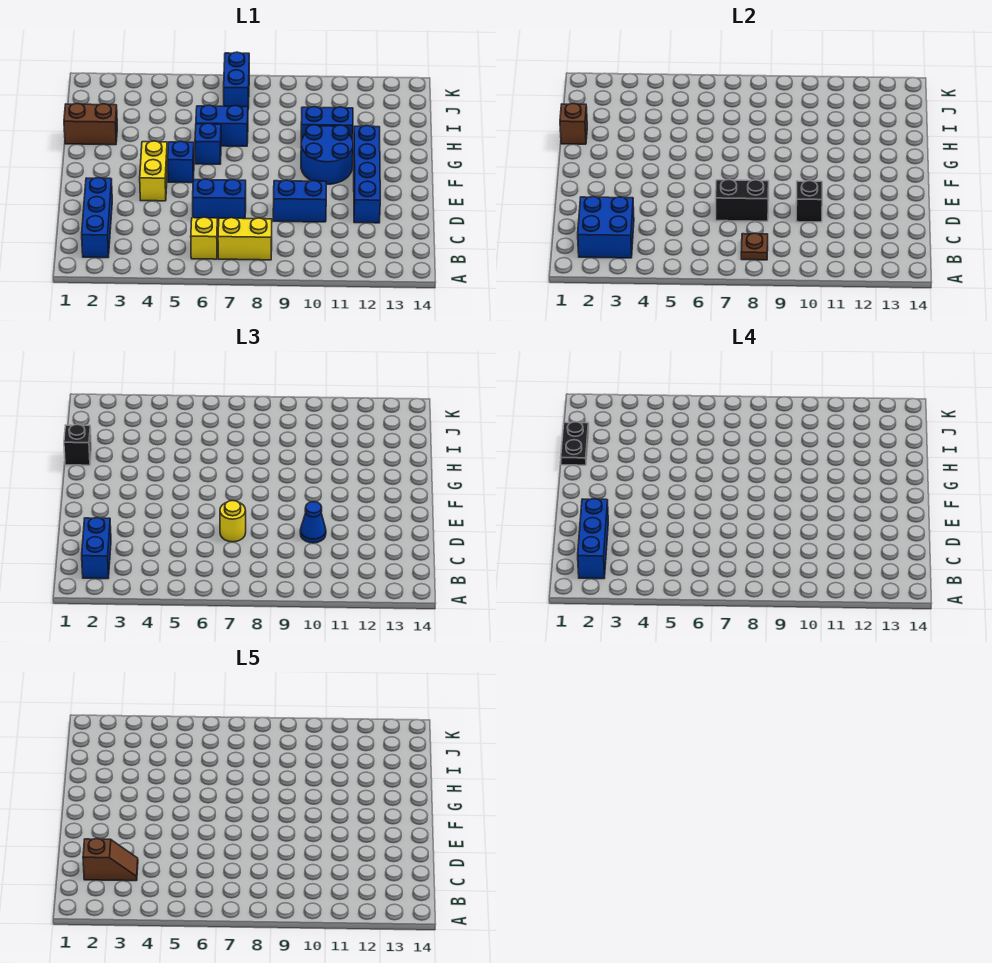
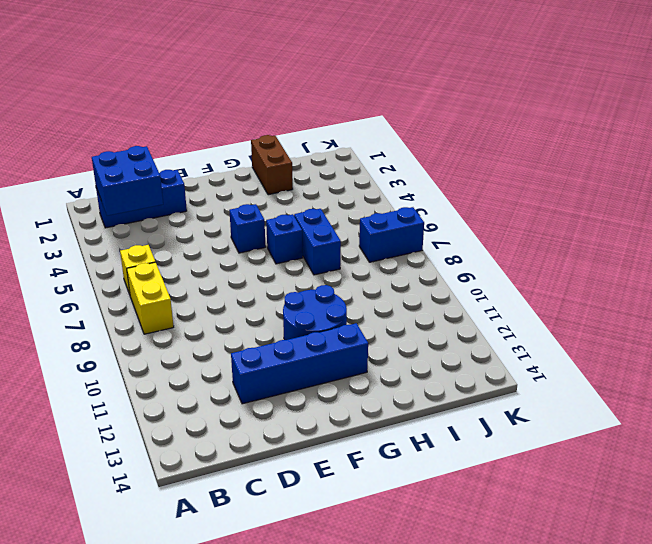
none -> blue 1x2 brick [193,179,246,221]
none -> blue 1x2 brick [273,180,326,222]
none -> yellow 1x2 brick [140,141,168,201]

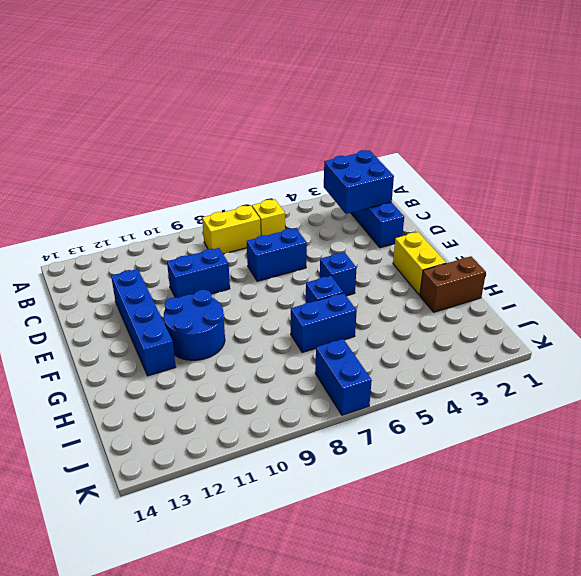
yellow 1x2 brick [393,232,446,295] -> yellow 1x2 brick moved to [140,141,168,201]
none -> blue 1x2 brick [301,107,353,141]
none -> brown 1x1 plate [741,233,768,260]
none -> black 1x2 brick [716,180,769,221]

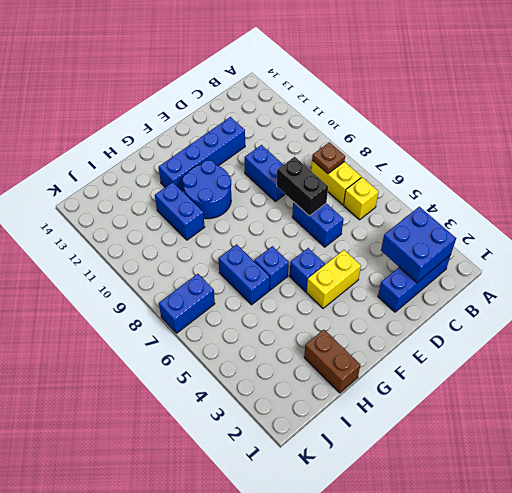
none -> black 1x1 brick [796,181,822,222]
none -> brown 1x1 brick [560,103,587,144]
none -> blue 1x2 brick [82,518,111,579]

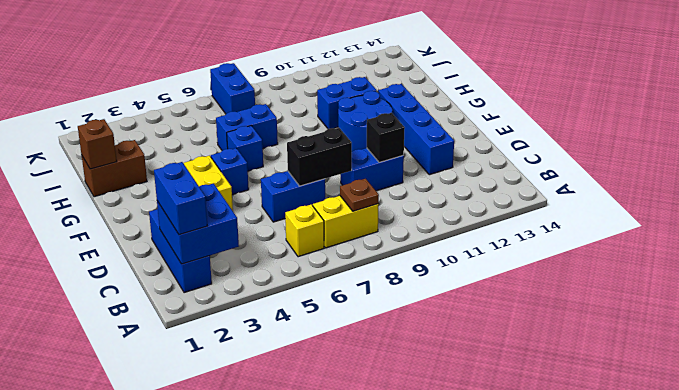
none -> yellow 1x1 round brick [220,501,246,542]
none -> blue 1x1 cone [300,502,326,543]
none -> black 1x1 brick [64,424,91,465]

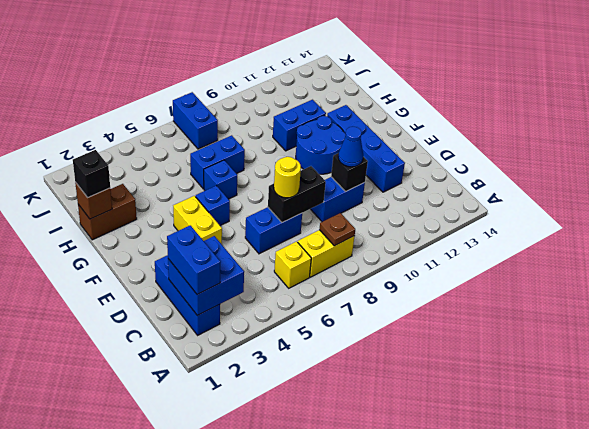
none -> blue 1x3 brick [578,499,608,579]
none -> black 1x2 plate [561,422,589,465]
none -> brown 1x2 slope [83,839,138,881]

